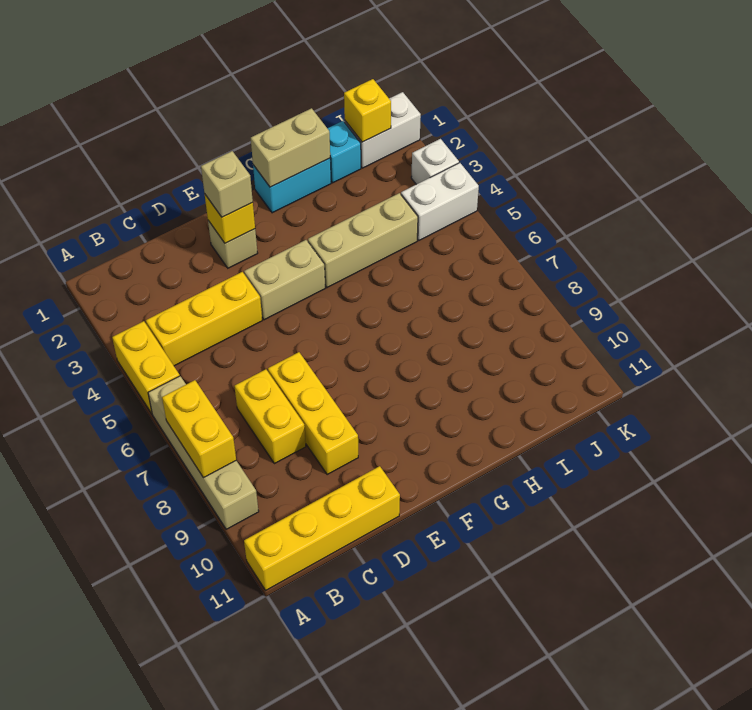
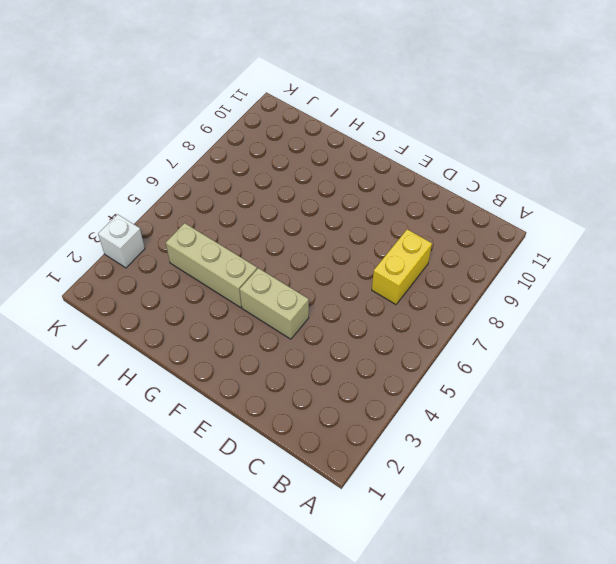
none -> yellow 1x2 brick [112,321,180,413]
none -> tan 1x4 brick [148,376,259,529]
none -> yellow 1x4 brick [244,466,400,590]

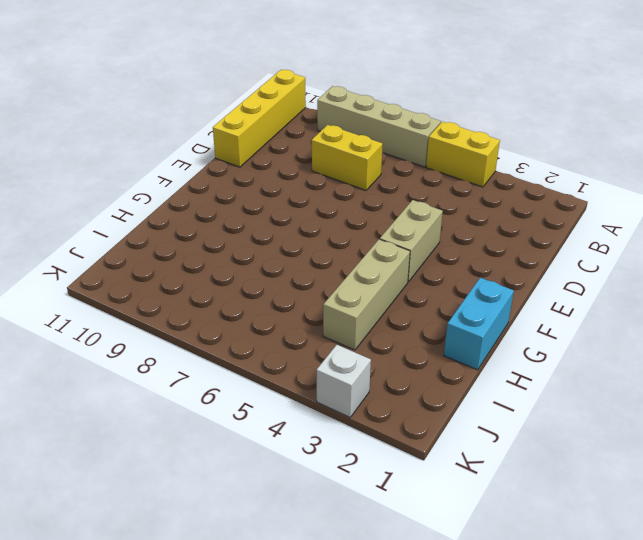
none -> yellow 1x3 brick [146,272,262,366]
none -> yellow 1x3 brick [268,352,358,475]
none -> tan 1x1 brick [208,221,258,268]

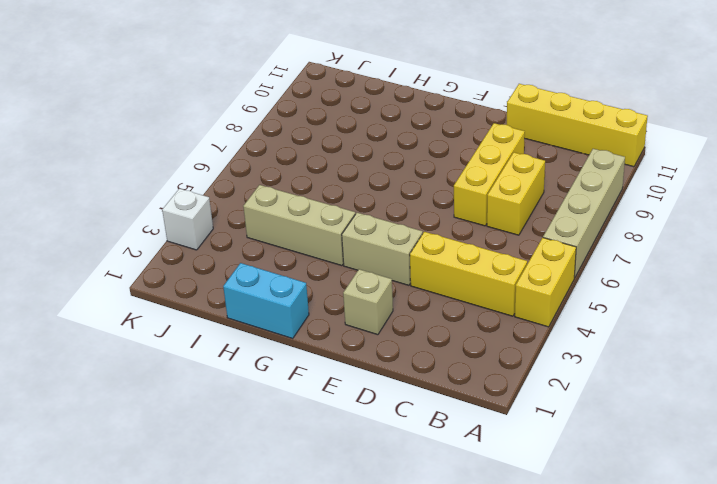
none -> cyan 1x1 brick [327,121,361,183]
none -> white 1x2 brick [345,92,421,168]
none -> white 1x2 brick [401,163,479,240]

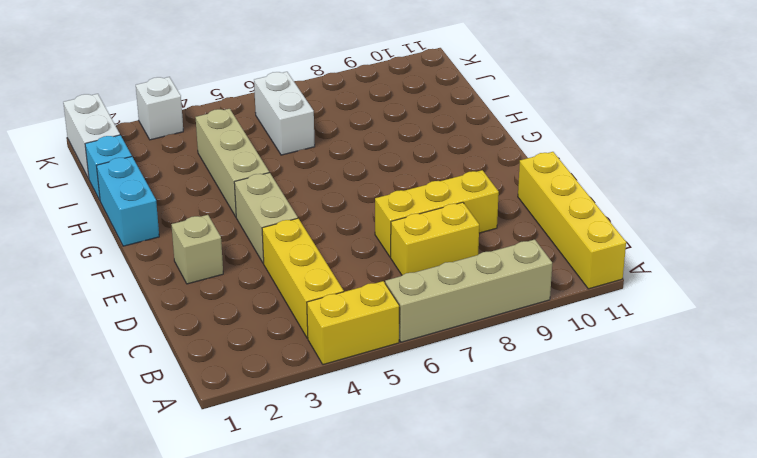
white 1x2 brick [254,72,315,155] -> white 1x2 brick moved to [401,163,479,240]
none -> yellow 1x2 brick [162,380,236,478]
none -> yellow 1x1 brick [205,195,255,243]
none -> tan 1x2 brick [251,108,330,187]

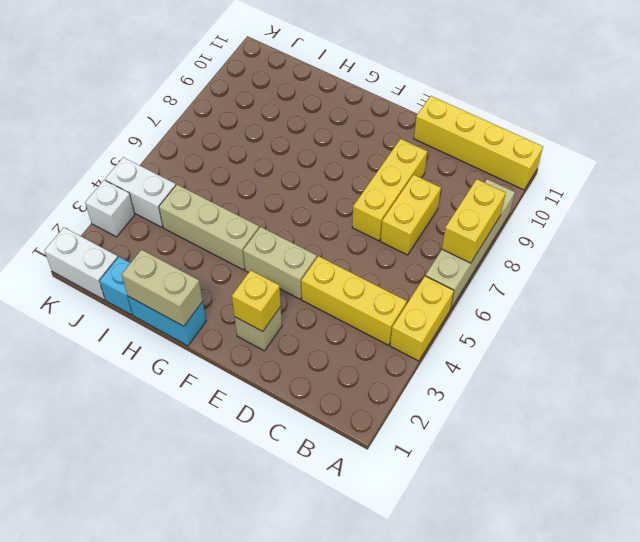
none -> yellow 1x1 brick [344,79,391,142]
none -> tan 1x1 brick [201,151,253,217]

